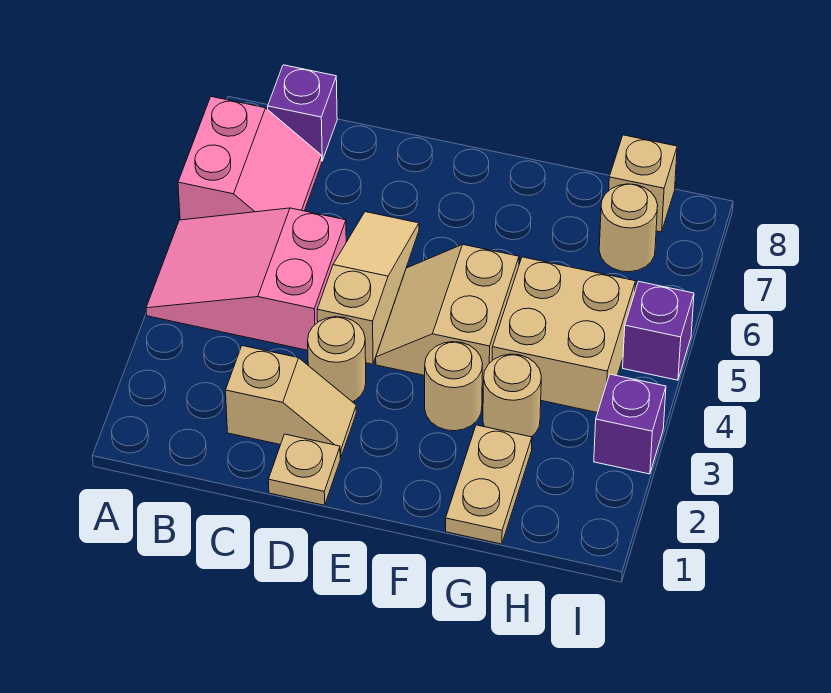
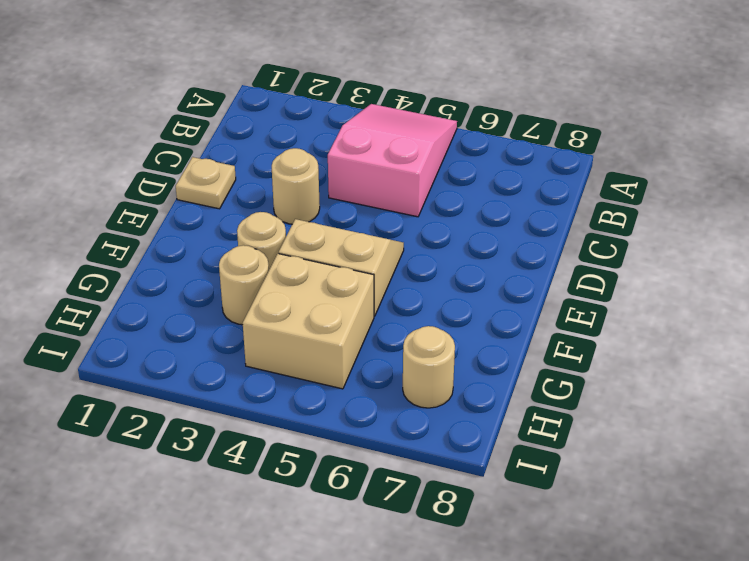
none -> pink 2x2 slope [178,97,322,220]
none -> purple 1x1 brick [268,65,337,161]
none -> tan 1x2 slope [226,346,356,458]

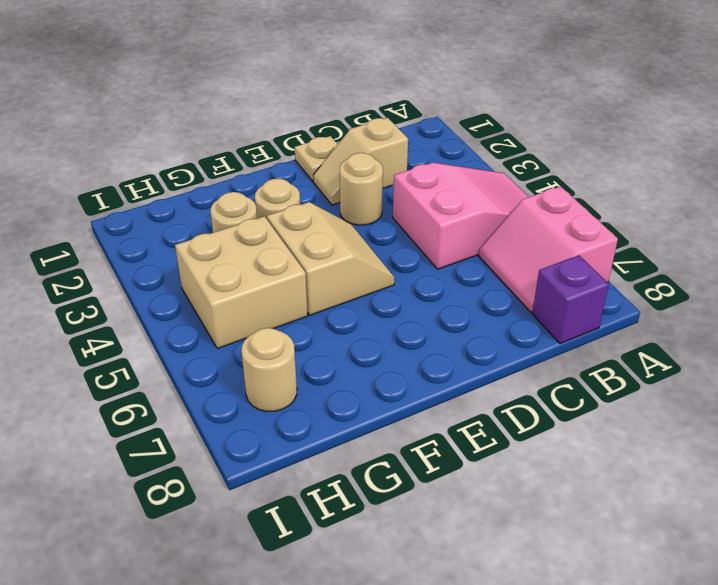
none -> tan 1x3 slope [317,212,419,364]
none -> tan 1x2 plate [446,425,532,544]
none -> tan 1x1 brick [609,135,677,232]

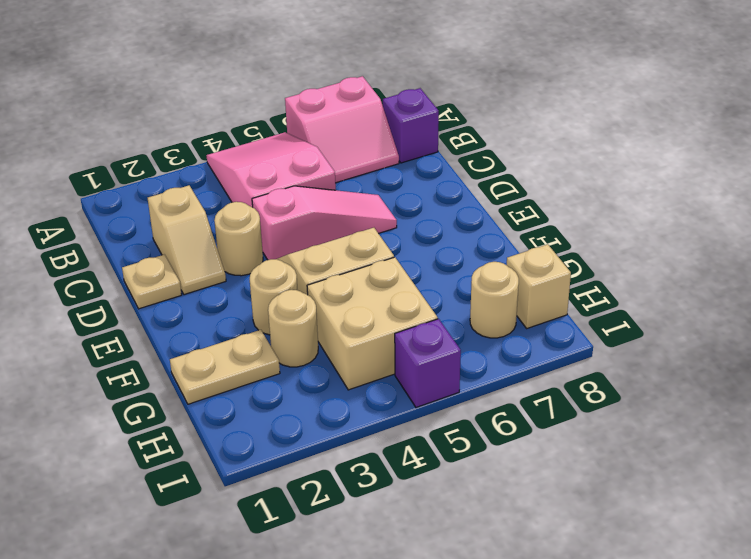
pink 1x3 slope [252,186,397,260] -> tan 1x3 slope [317,212,419,364]
none -> purple 1x1 brick [594,374,666,474]

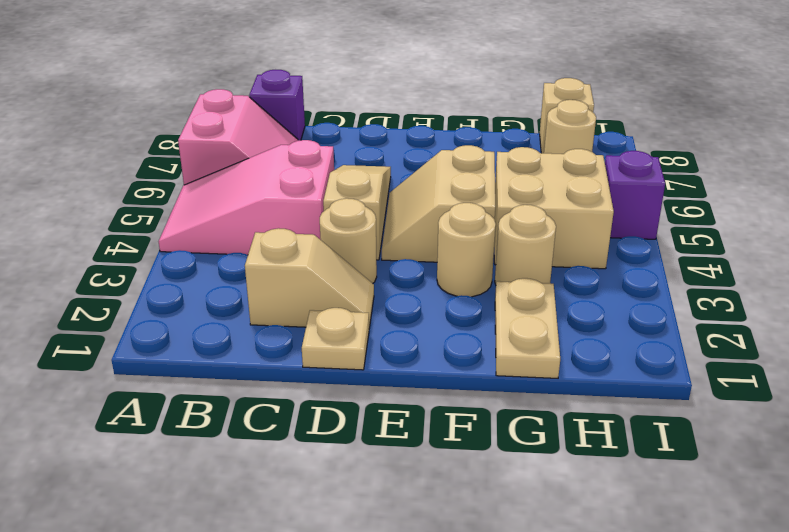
none -> purple 1x1 brick [594,374,666,474]

